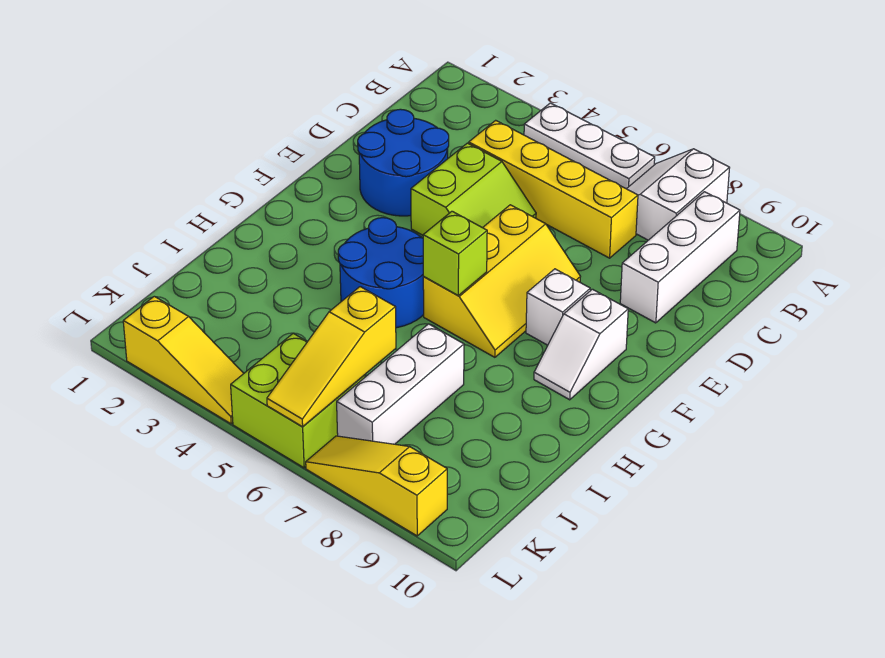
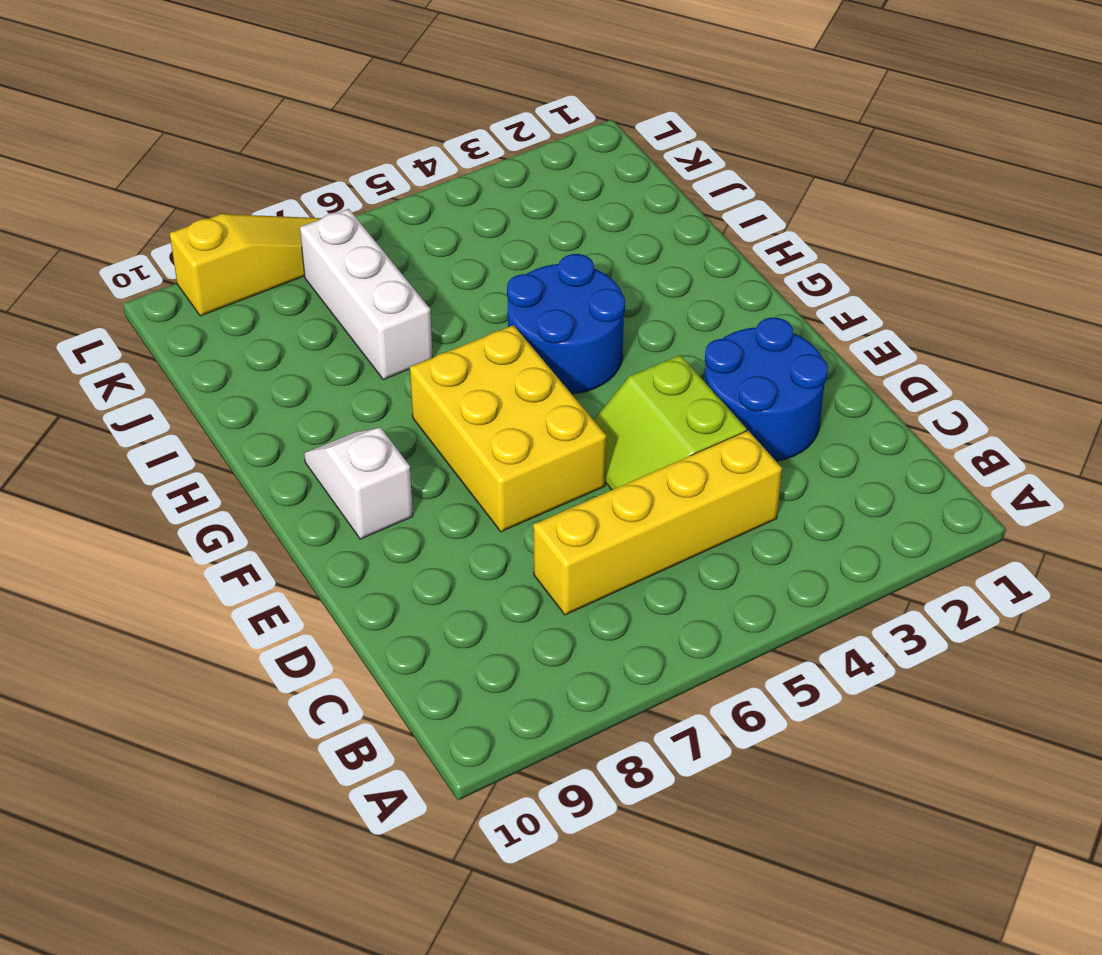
yellow 2x3 brick [410,325,606,532] -> yellow 2x3 slope [423,205,580,357]
none -> white 1x3 plate [524,103,655,189]
none -> white 2x2 slope [627,149,729,240]
none -> white 1x3 brick [620,192,740,323]

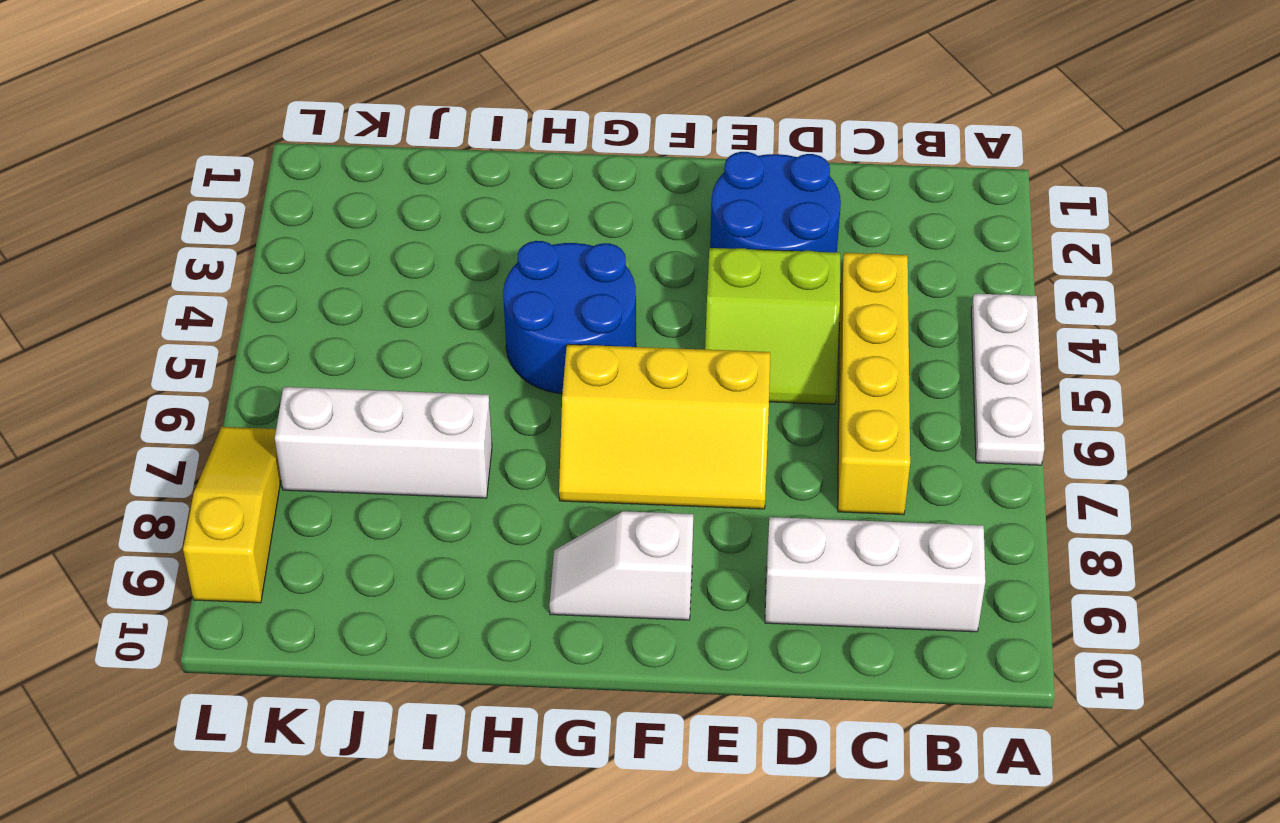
none -> white 2x2 slope [627,149,729,240]
none -> white 1x1 brick [526,269,590,345]
none -> lime 2x2 brick [231,333,365,468]

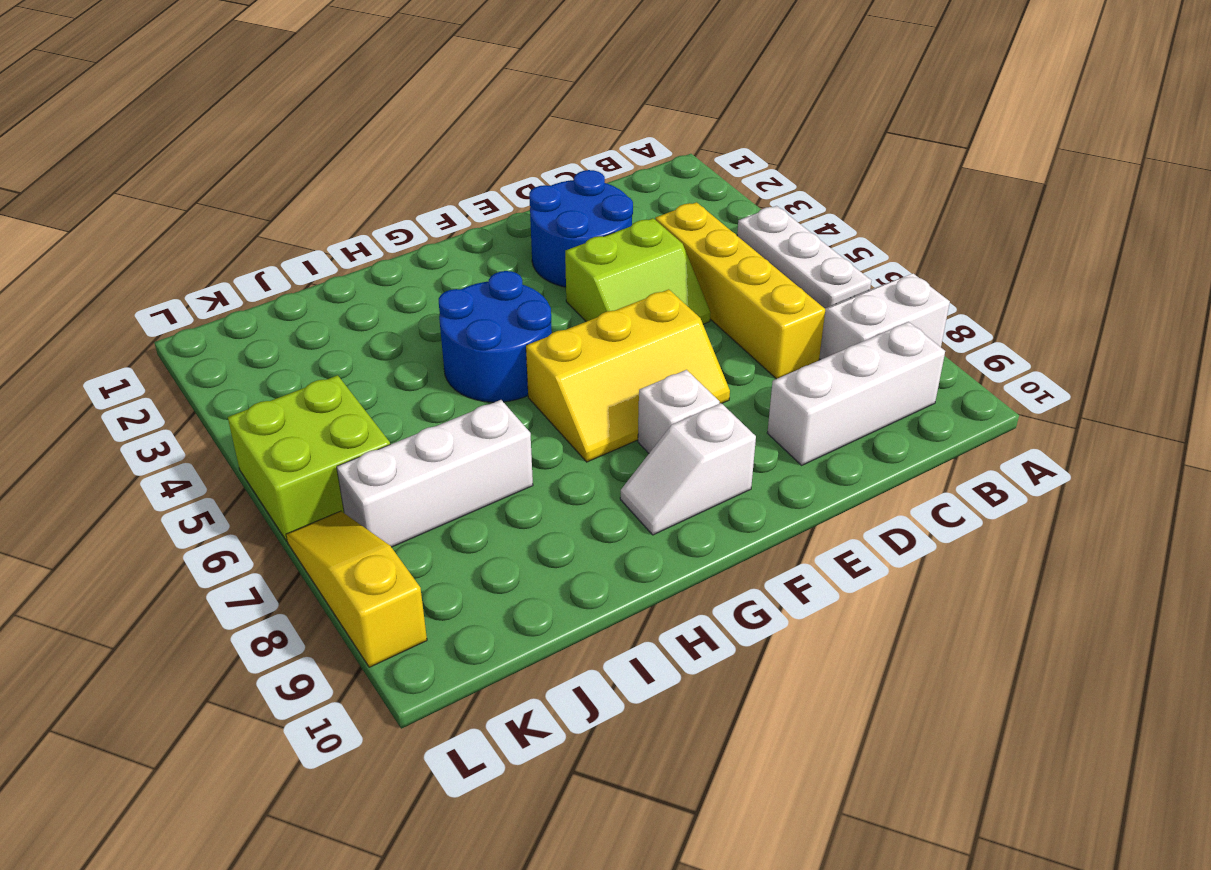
none -> yellow 1x3 slope [123,296,244,424]
none -> lime 1x1 brick [423,211,487,295]
none -> yellow 1x3 slope [267,287,396,427]

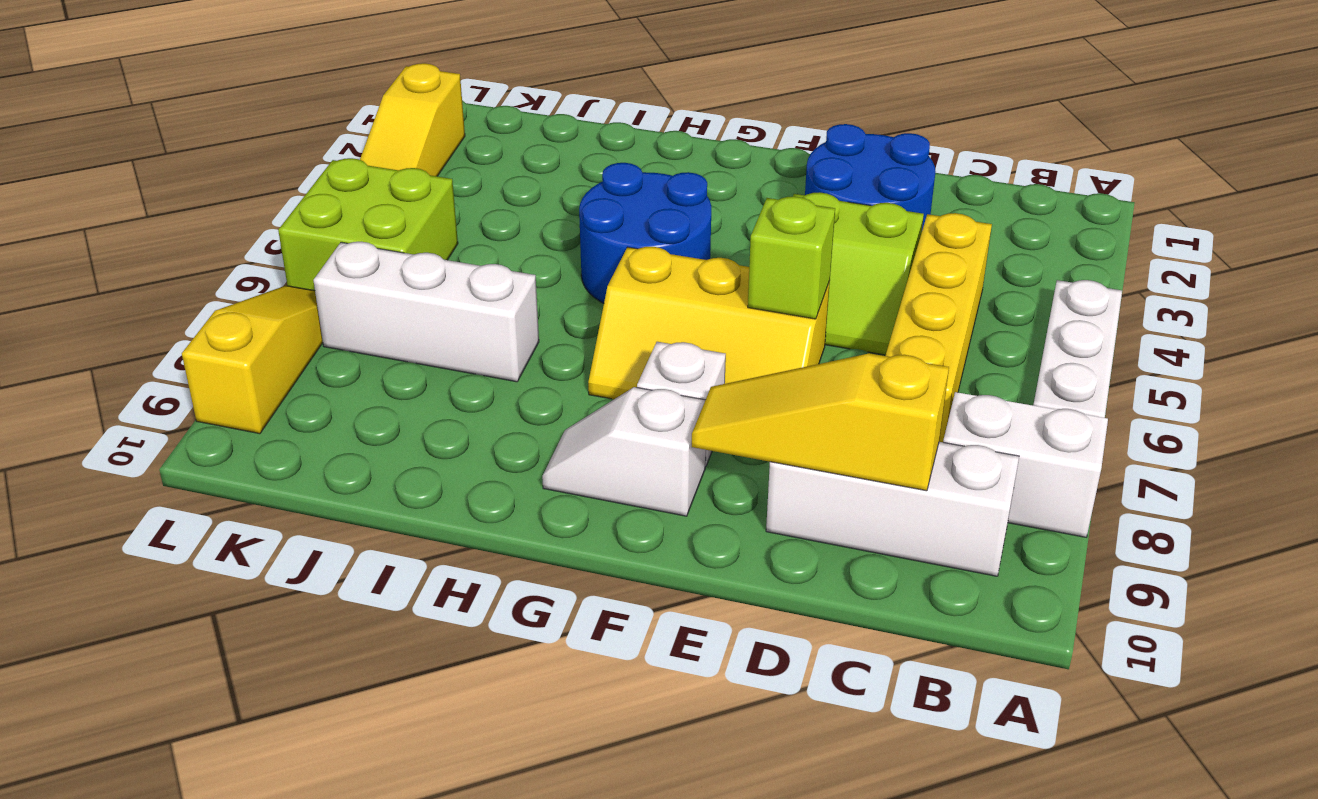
yellow 1x3 slope [692,353,949,491] -> yellow 1x3 slope moved to [267,287,396,427]
lime 1x1 brick [748,196,835,319] -> lime 1x1 brick moved to [423,211,487,295]

